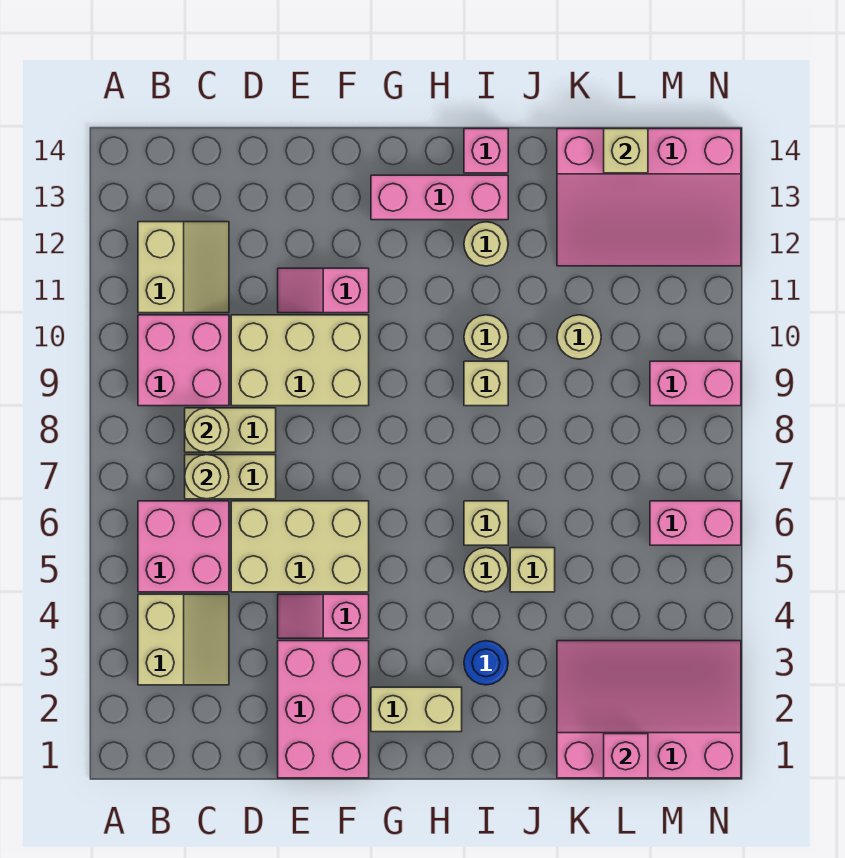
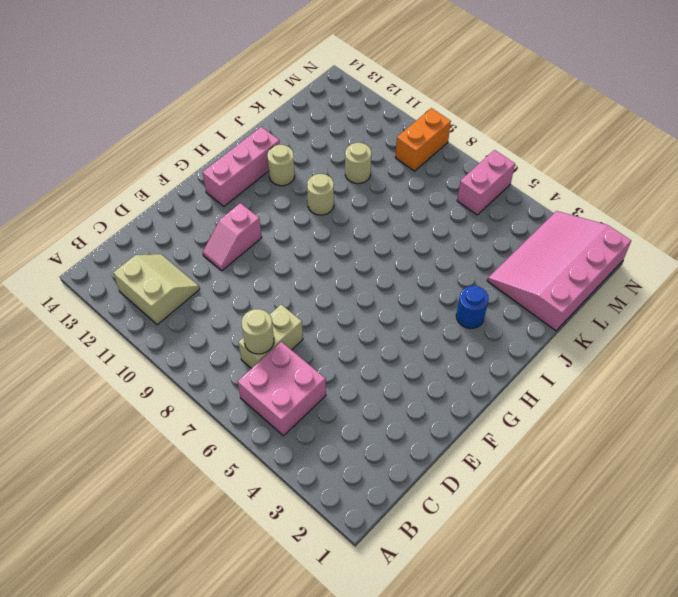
orange 1x2 brick [395,108,451,171] -> pink 1x2 brick [650,361,741,406]
none -> tan 2x2 slope [138,594,229,685]
none -> pink 2x2 brick [138,315,229,406]
none -> tan 1x2 brick [185,408,276,452]
none -> tan 2x3 brick [231,501,369,592]

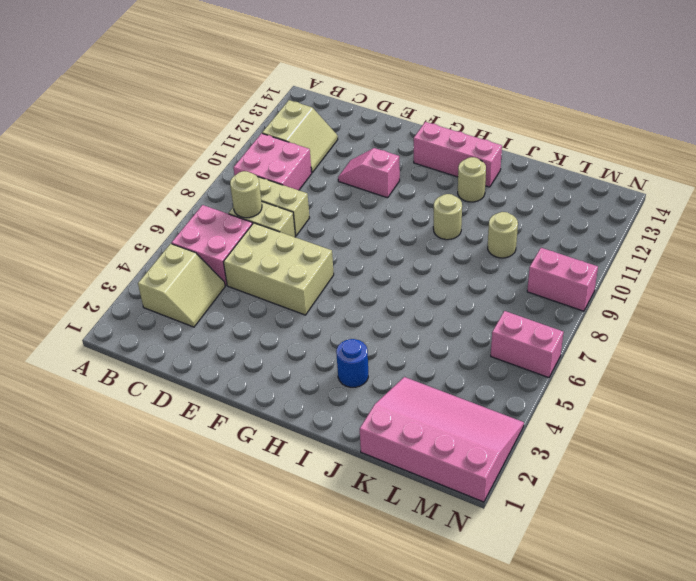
none -> tan 2x3 brick [231,315,369,406]
none -> pink 2x3 brick [278,641,369,778]
none -> pink 1x2 slope [278,594,369,638]
none -> tan 1x2 brick [371,687,462,732]

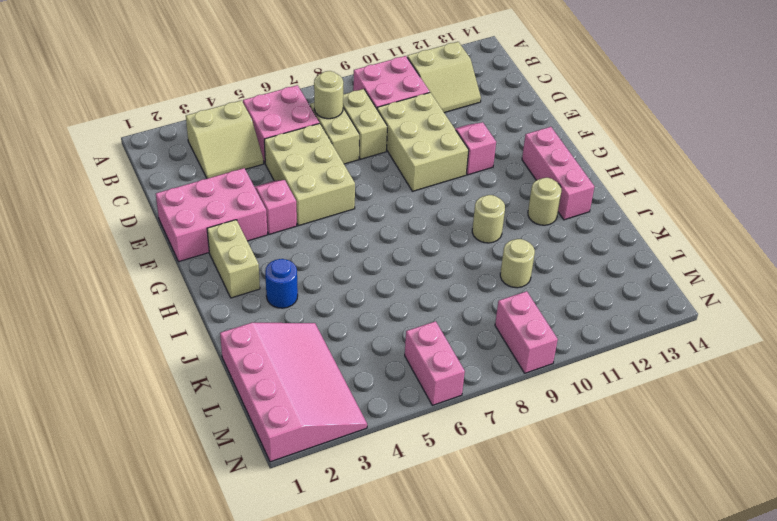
none -> tan 1x1 round brick [464,548,508,592]
none -> tan 1x1 brick [464,501,508,545]
none -> tan 1x1 brick [464,361,508,406]
none -> pink 1x1 brick [464,129,508,173]

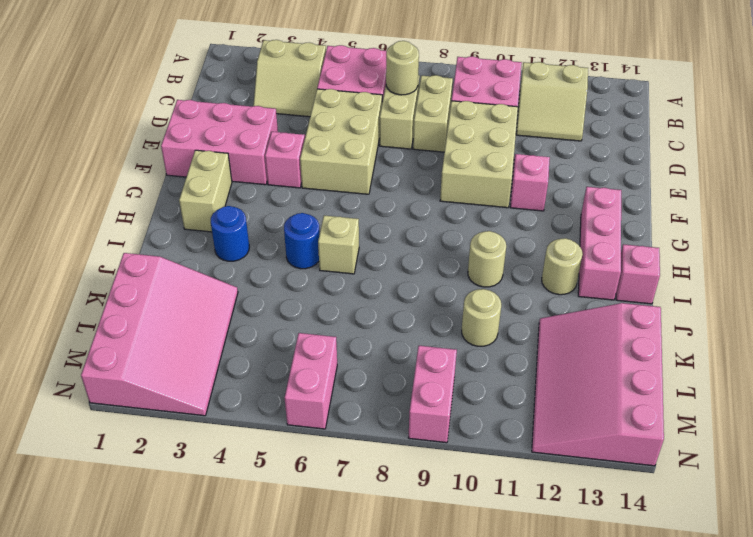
blue 1x1 round brick [284,213,320,269] -> tan 1x1 round brick [464,548,508,592]
none -> tan 1x1 brick [464,361,508,406]
none -> tan 1x1 brick [510,548,555,592]
none -> tan 1x1 round brick [185,408,229,452]
none -> pink 1x1 brick [604,734,648,778]

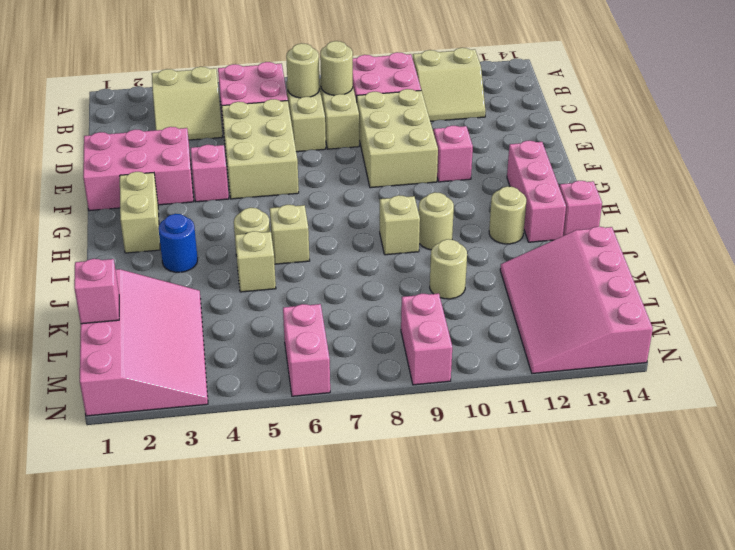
none -> tan 1x1 brick [604,129,648,173]

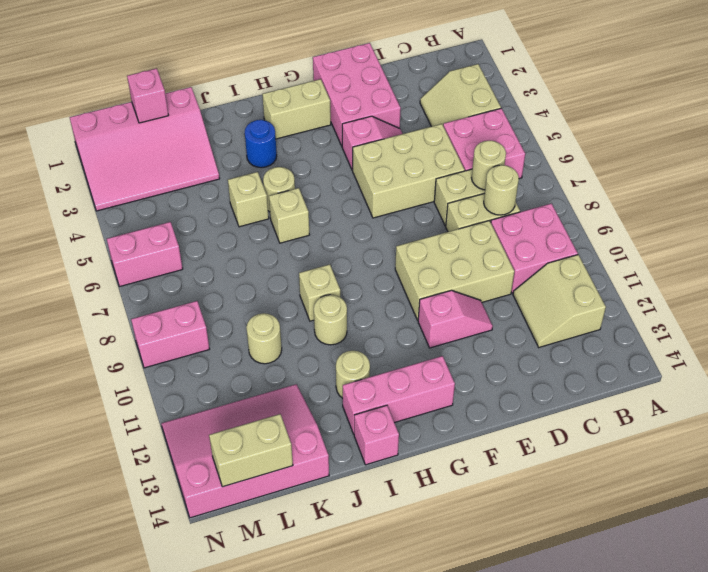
tan 1x2 brick [209,414,293,487] -> tan 1x1 brick [604,129,648,173]

